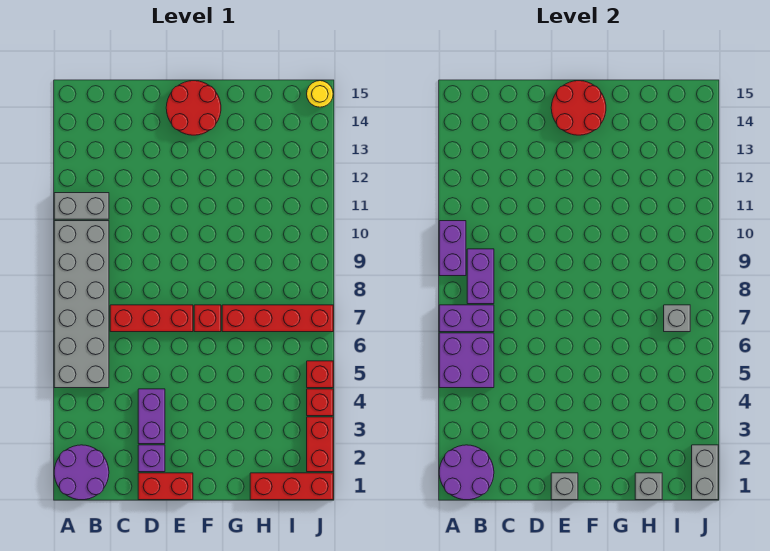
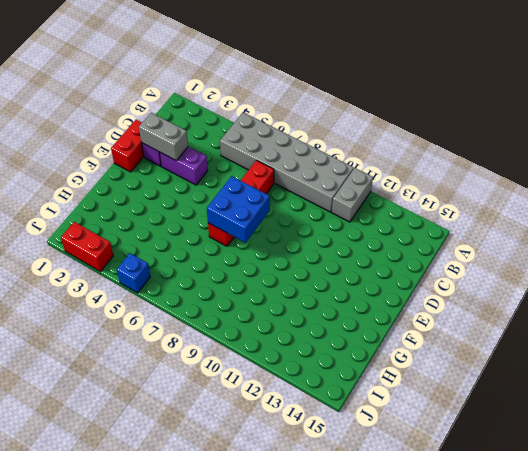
grey 1x2 brick [139,113,188,161] -> grey 1x2 brick moved to [692,445,718,500]
blue 2x2 brick [207,176,270,243] -> none
blue 1x1 brick [117,253,150,293] -> red 1x1 brick [307,361,333,388]
none -> purple 2x2 round brick [54,445,109,500]
none -> red 2x2 round brick [166,81,221,135]
none -> red 1x4 brick [222,305,333,332]

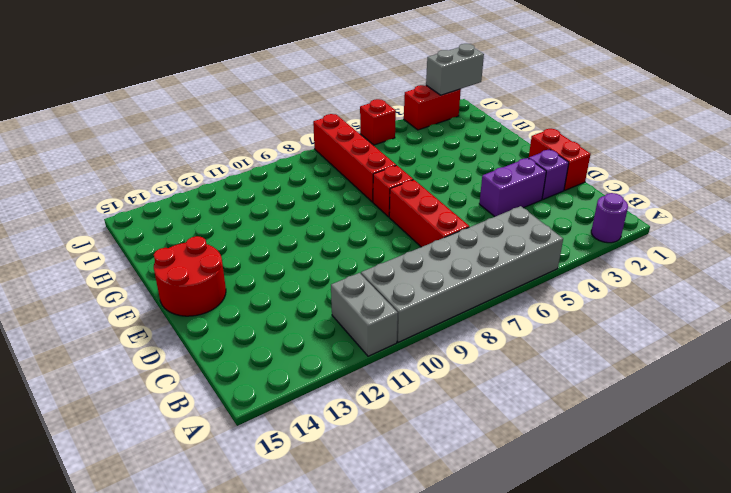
purple 1x1 round brick [591,193,628,243] -> purple 2x2 round brick [54,445,109,500]
none -> red 1x3 brick [250,473,333,500]
none -> red 1x1 brick [307,389,333,416]
none -> yellow 1x1 round brick [307,81,333,107]

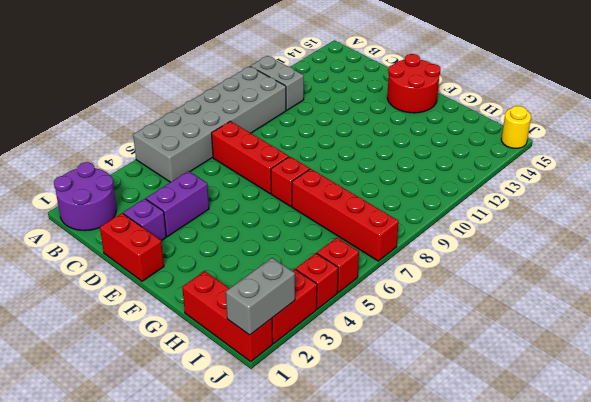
none -> purple 2x2 round brick [439,445,494,500]
none -> purple 2x2 brick [439,333,494,388]
none -> purple 1x2 brick [439,305,494,332]

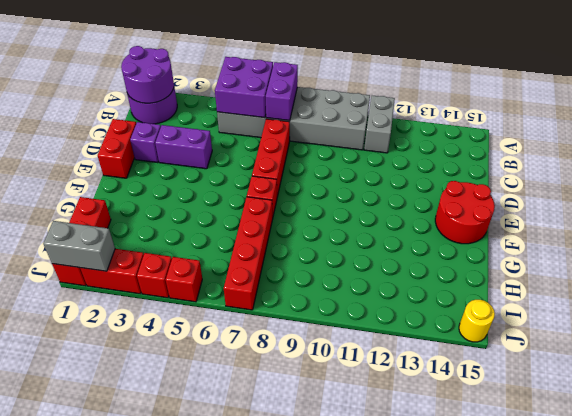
none -> purple 1x2 brick [439,221,466,276]
none -> purple 1x2 brick [467,249,494,304]
none -> grey 1x1 brick [551,473,578,500]

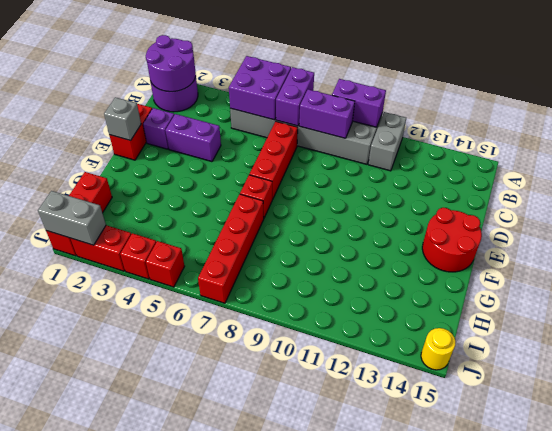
none -> red 2x2 round brick [551,81,606,135]
none -> grey 1x1 brick [635,473,662,500]
none -> grey 1x1 brick [664,305,690,332]

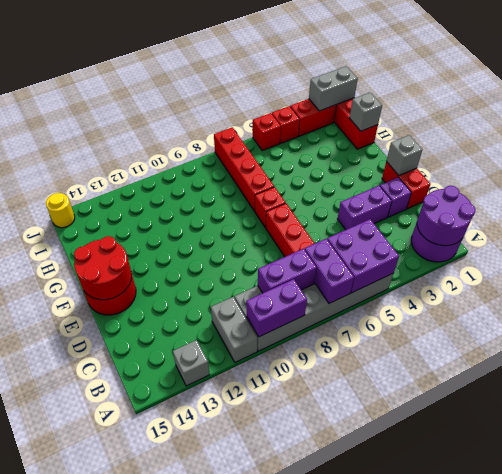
grey 1x1 brick [173,340,210,386] -> grey 1x1 brick moved to [664,305,690,332]

